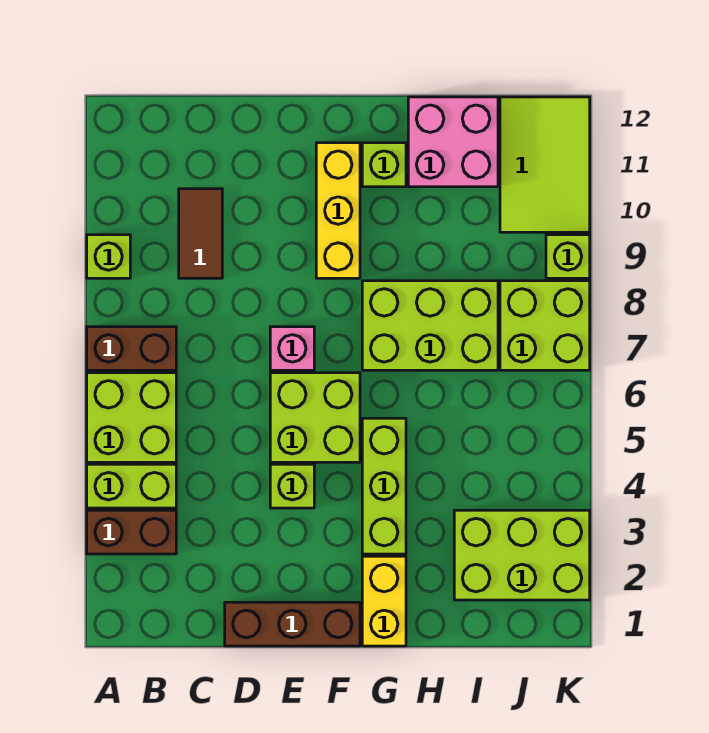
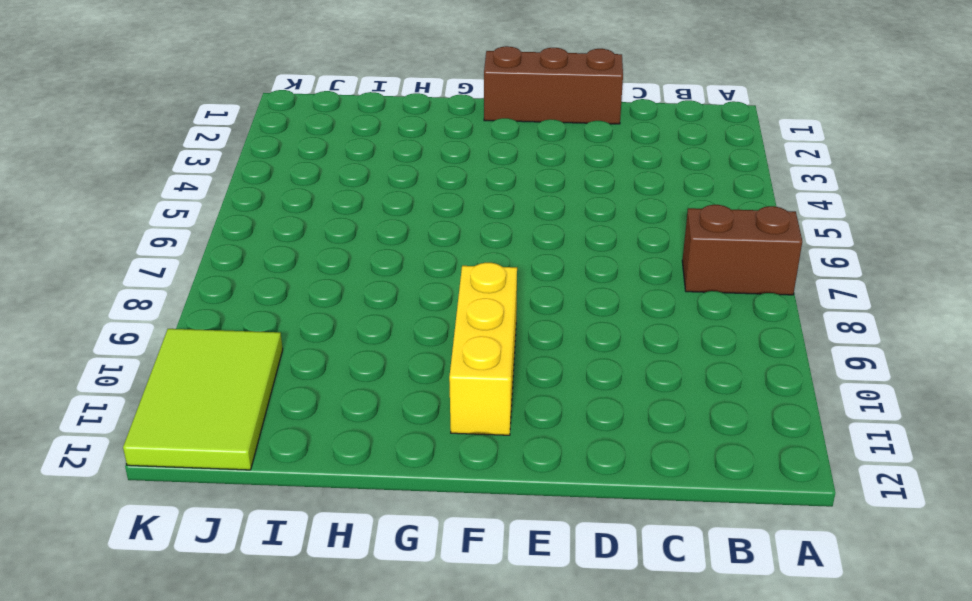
none -> brown 1x2 brick [87,510,176,554]
none -> lime 1x2 brick [87,464,176,508]
none -> lime 2x2 brick [87,373,176,462]

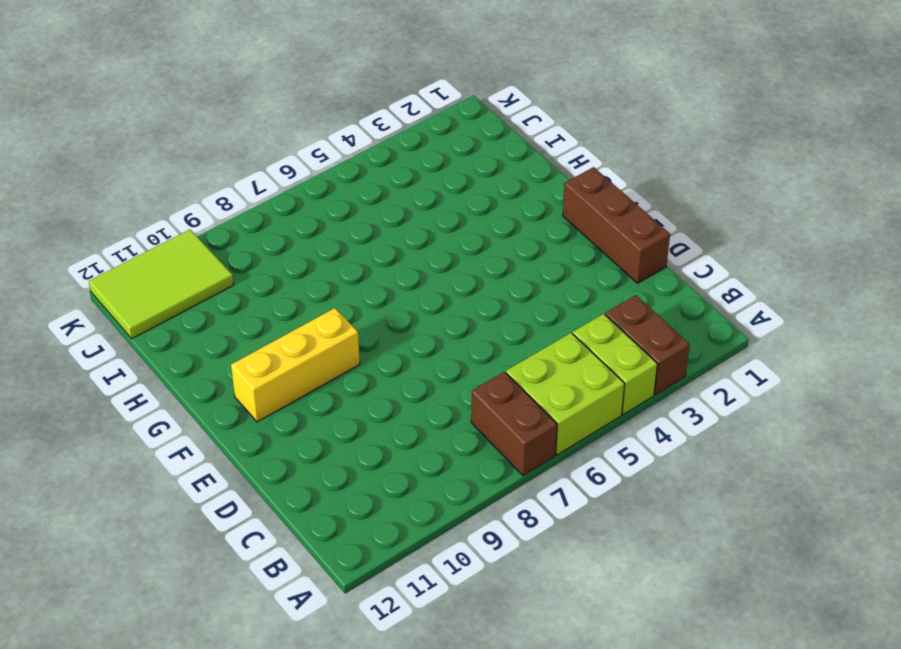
none -> lime 1x1 brick [87,235,130,278]
none -> brown 1x2 tile [179,189,222,278]
none -> lime 1x1 brick [270,464,314,508]

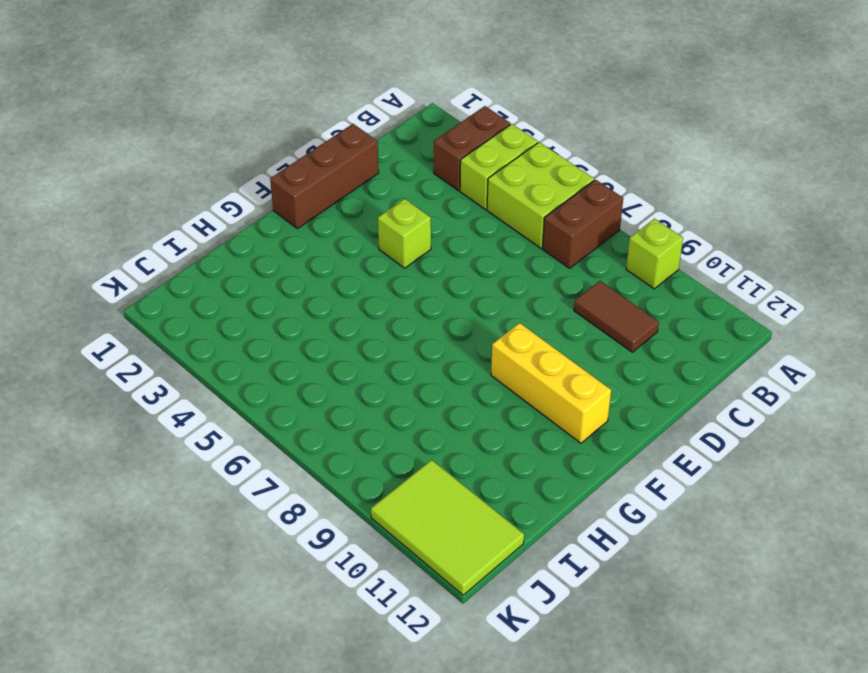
none -> lime 2x2 brick [270,373,360,462]
none -> pink 1x1 brick [270,327,314,370]
none -> yellow 1x2 brick [362,556,406,646]

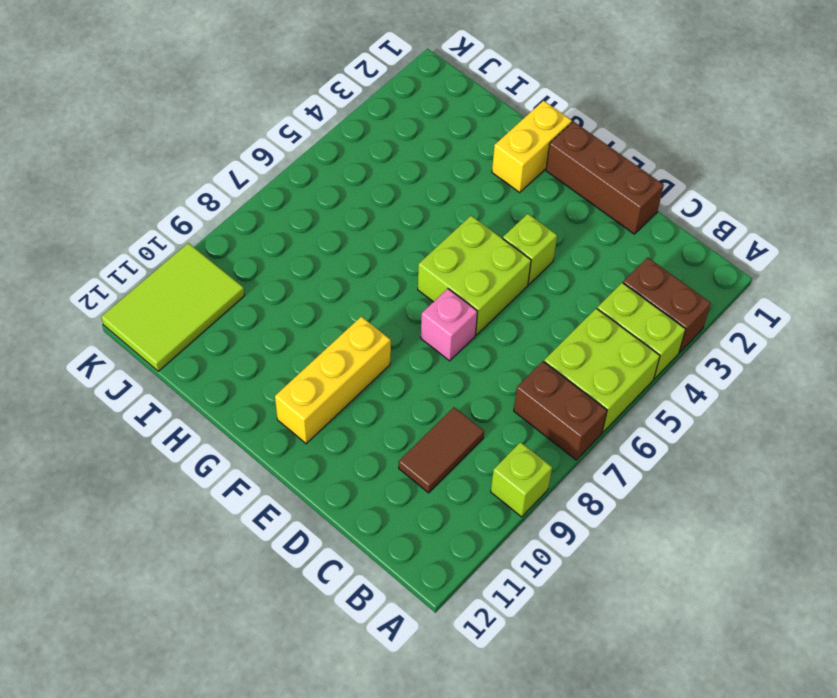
none -> lime 1x3 brick [362,418,406,554]
none -> lime 2x3 brick [362,281,498,370]
none -> lime 1x1 brick [362,143,406,187]

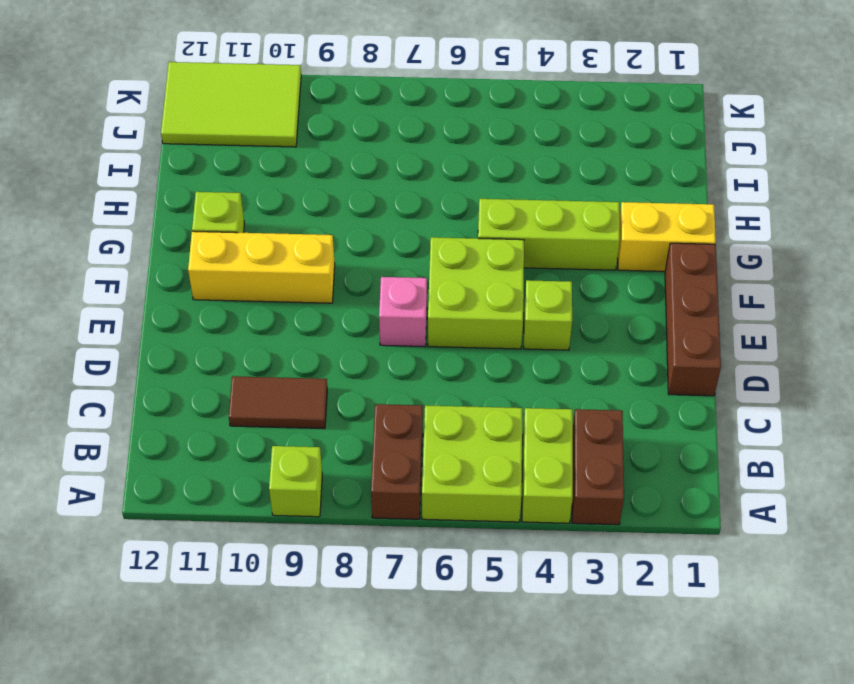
none -> lime 2x3 brick [362,281,498,370]
none -> pink 2x2 brick [408,97,498,187]
none -> lime 2x3 brick [454,510,590,600]

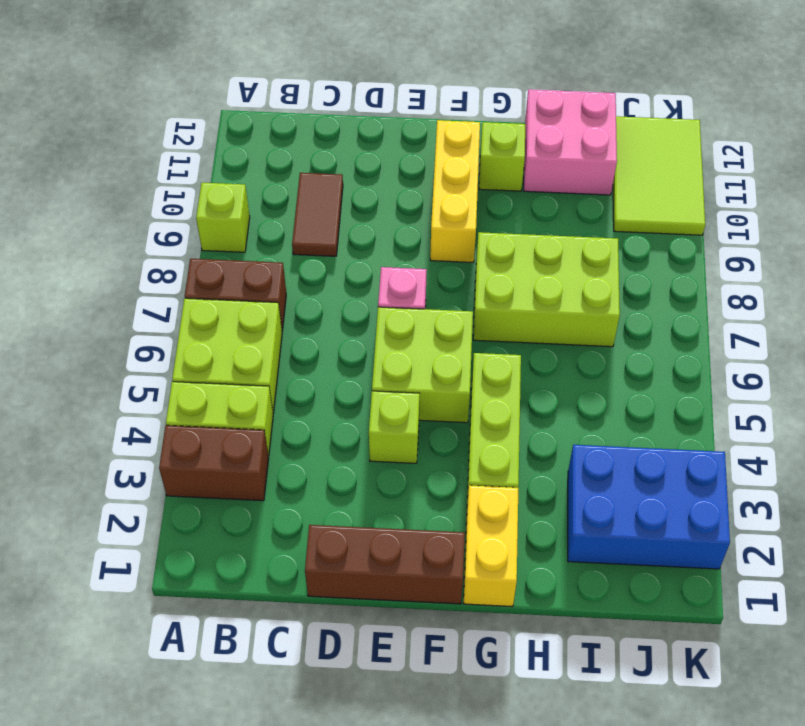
blue 2x3 brick [568,445,730,569] -> lime 2x3 brick [454,510,590,600]
none -> lime 2x2 brick [500,281,590,370]
none -> lime 1x1 brick [546,235,590,278]

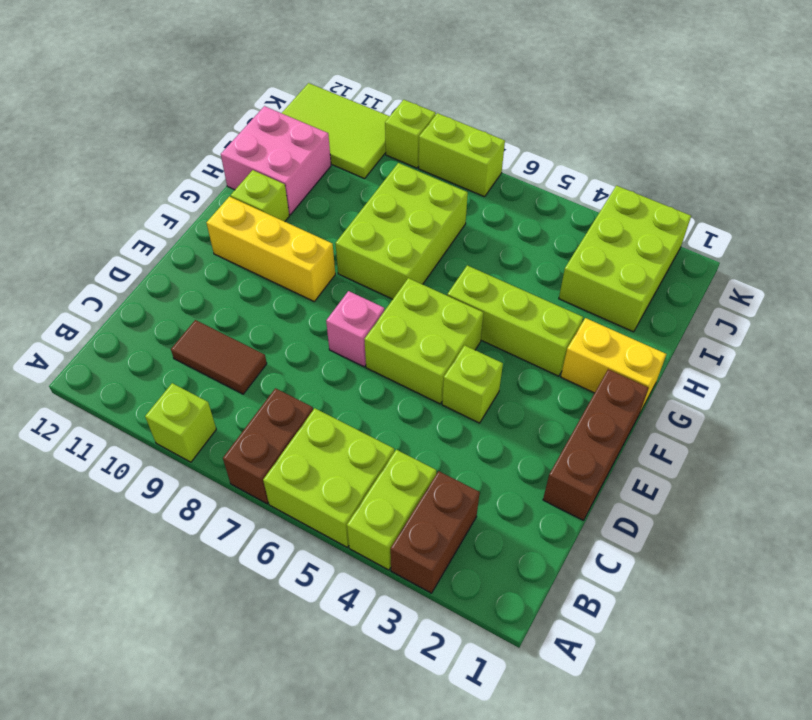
lime 1x2 brick [419,113,505,197] -> lime 2x2 brick [500,281,590,370]

